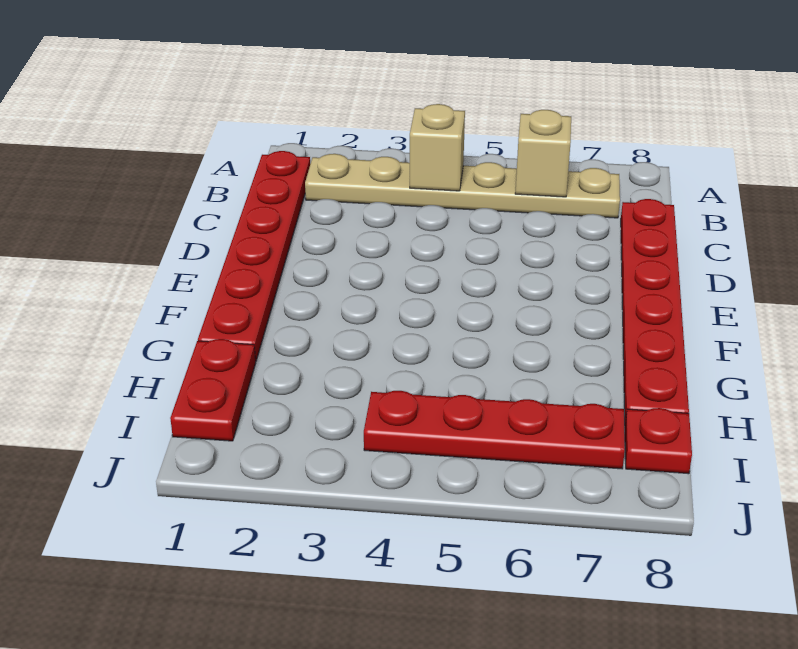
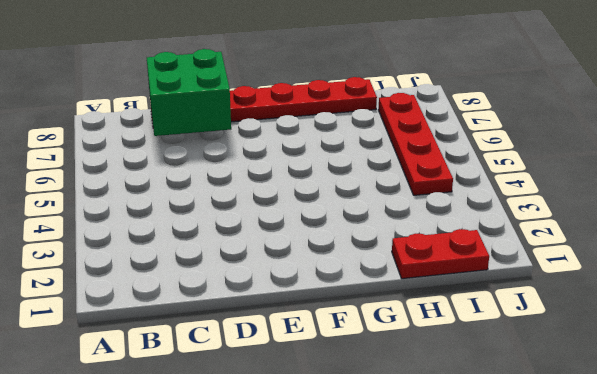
green 2x2 brick [147,49,231,136] -> none
none -> red 1x6 plate [198,151,310,361]
none -> tan 1x6 plate [305,154,620,218]

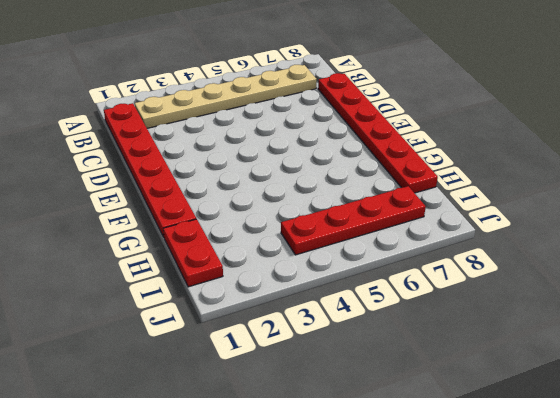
none -> red 1x1 plate [625,408,692,474]
none -> tan 1x1 brick [410,104,465,191]

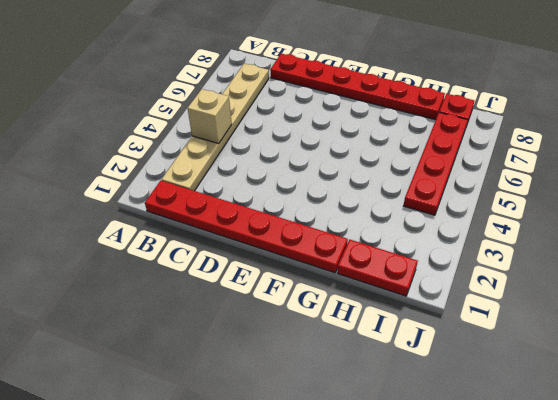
none -> tan 1x1 brick [515,110,571,197]

